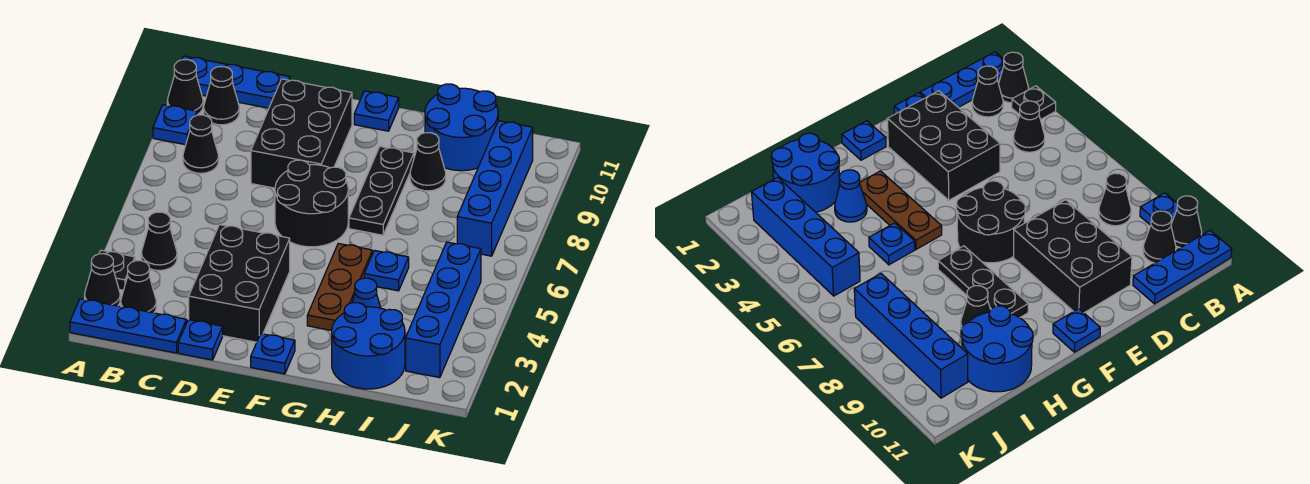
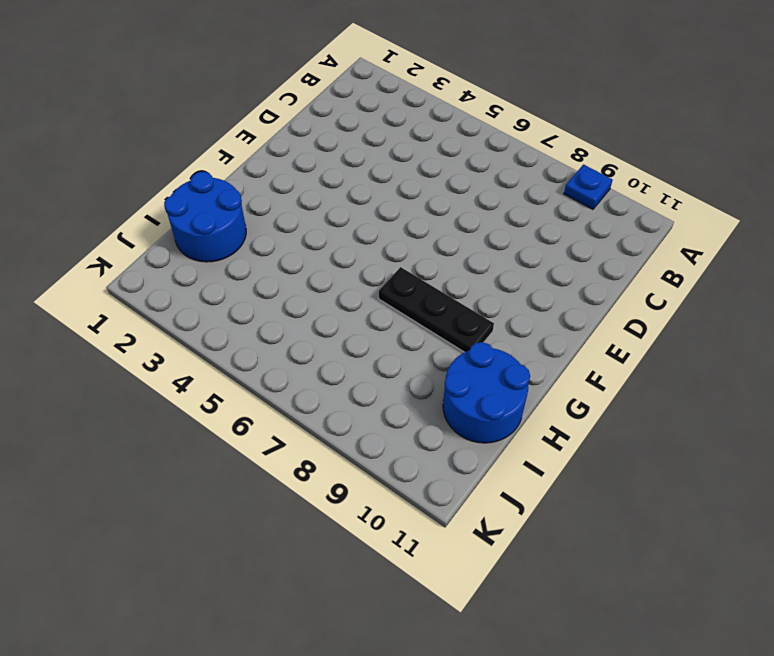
none -> blue 1x3 plate [70,299,186,353]
none -> black 1x1 cone [85,254,120,306]
none -> black 1x1 plate [99,250,135,290]

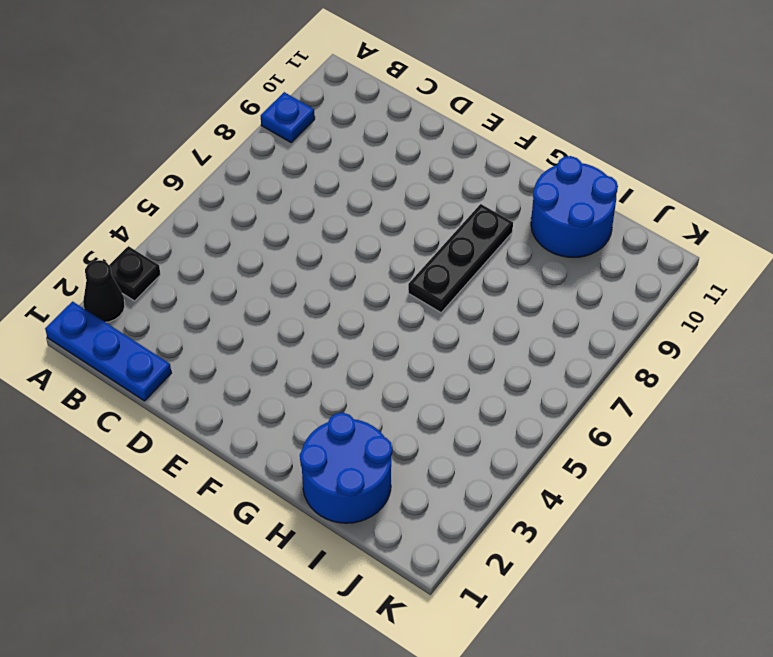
none -> black 1x1 cone [167,60,203,115]
none -> blue 1x3 plate [182,56,290,108]
none -> black 1x1 cone [121,261,156,313]

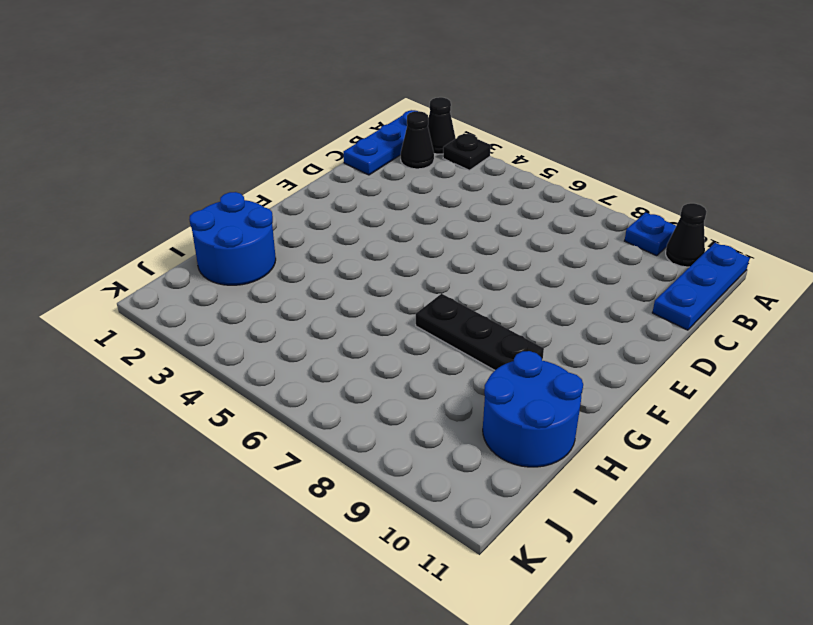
none -> black 1x1 cone [141,212,177,271]
none -> black 1x1 cone [183,115,219,173]
none -> black 1x1 cone [204,67,239,125]

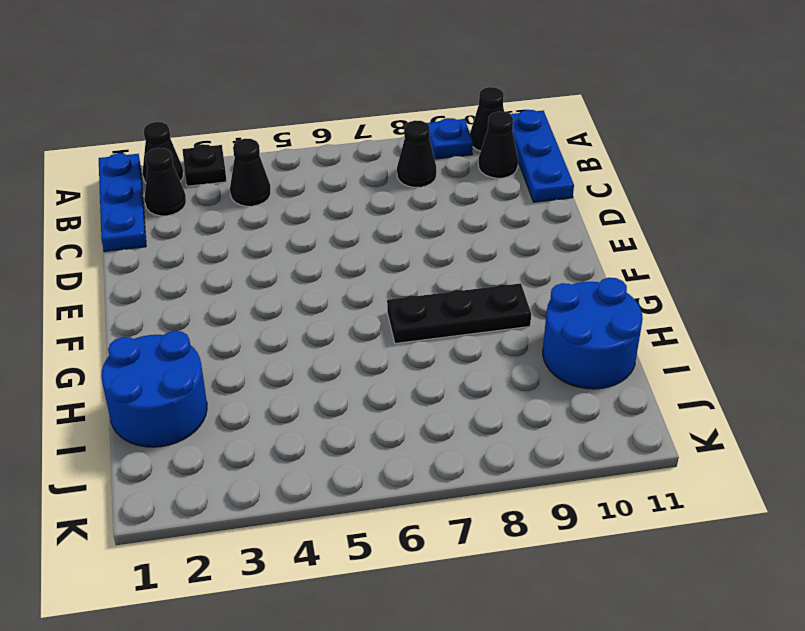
none -> blue 1x1 plate [178,320,223,360]
none -> black 2x3 brick [189,225,290,342]
none -> black 2x3 brick [251,79,352,188]

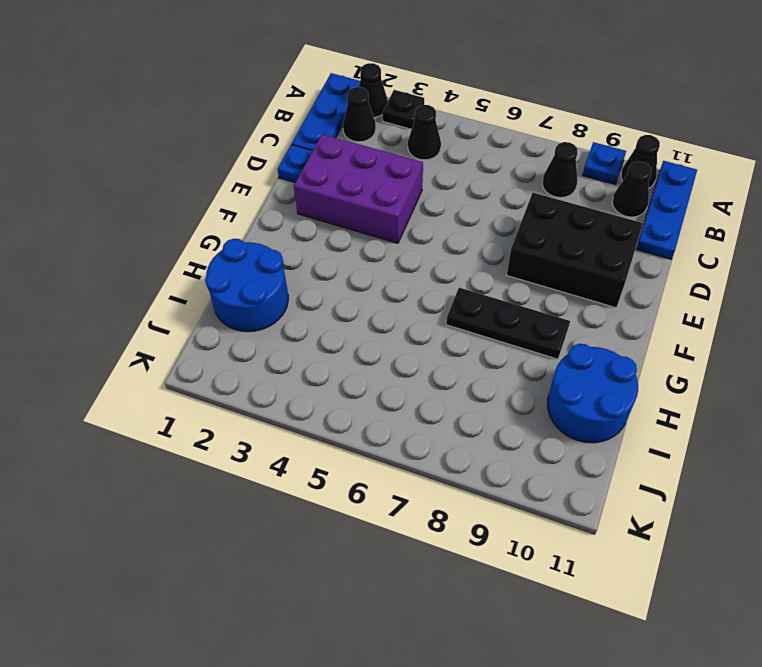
purple 2x3 brick [294,134,423,243] -> black 2x3 brick [189,225,290,342]
none -> black 2x2 round brick [275,160,348,247]
none -> blue 1x1 plate [251,334,295,374]
none -> blue 1x1 plate [354,91,399,131]

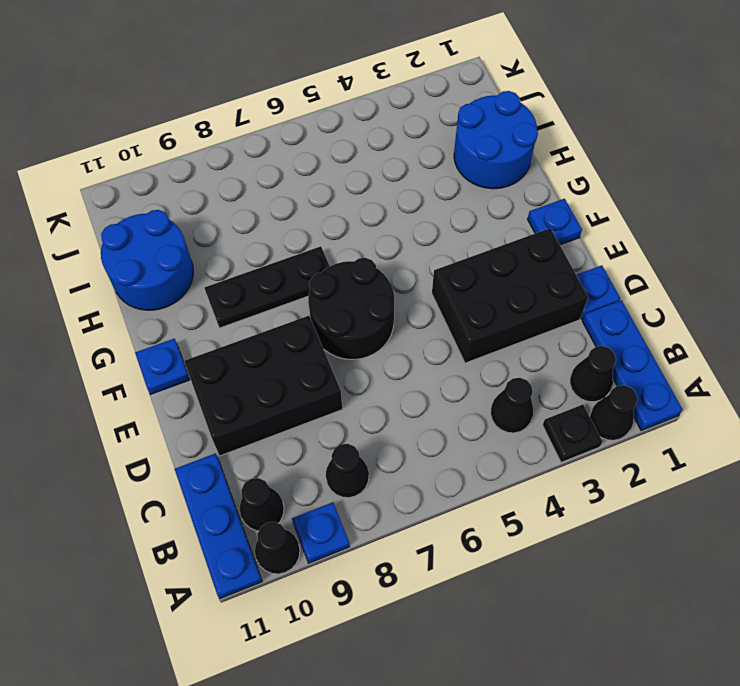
none -> brown 1x3 plate [307,243,372,330]
none -> blue 1x1 cone [352,278,380,308]
none -> blue 1x1 plate [364,250,409,291]

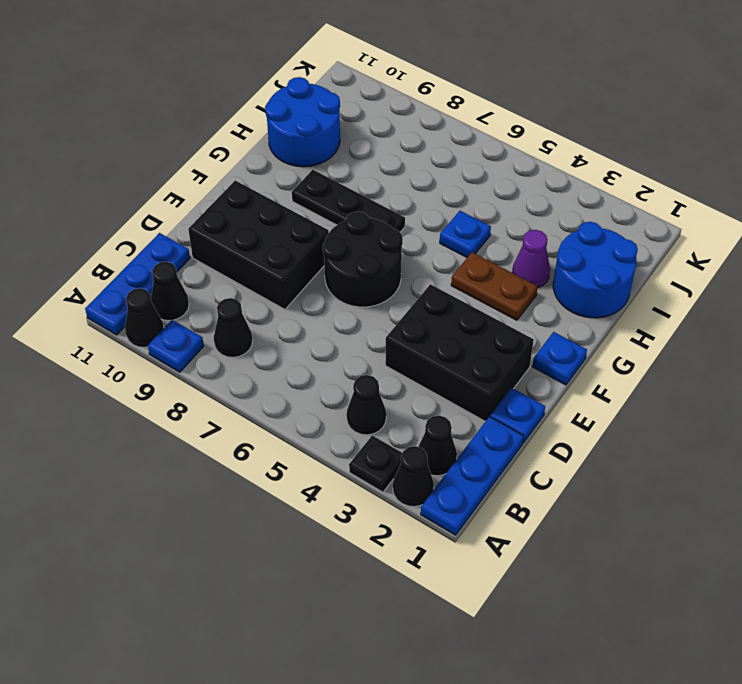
brown 1x2 plate [451,252,538,320] -> brown 1x3 plate [307,243,372,330]
purple 1x1 cone [512,230,550,287] -> blue 1x1 cone [352,278,380,308]
none -> blue 1x1 plate [354,91,399,131]
none -> black 1x1 cone [410,133,446,191]
none -> blue 1x4 brick [406,242,481,378]

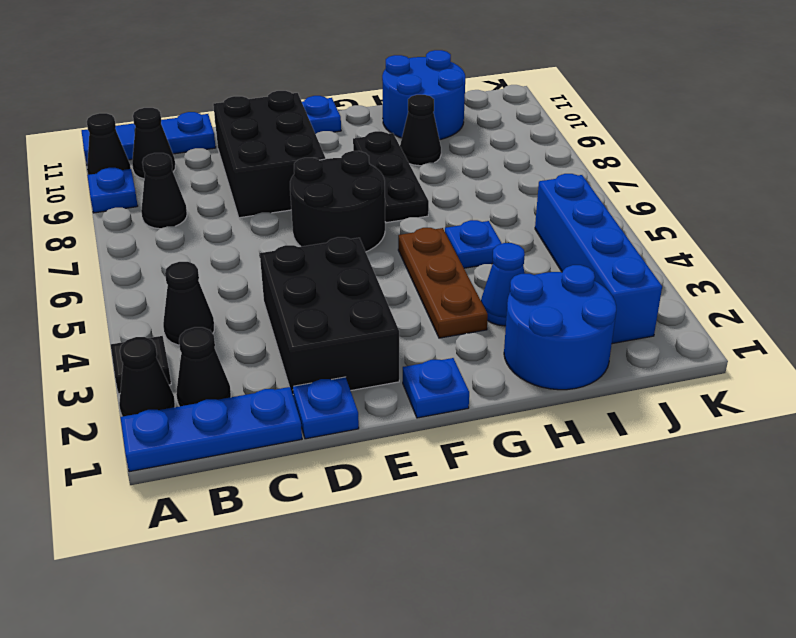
none -> blue 1x4 brick [457,121,533,256]

